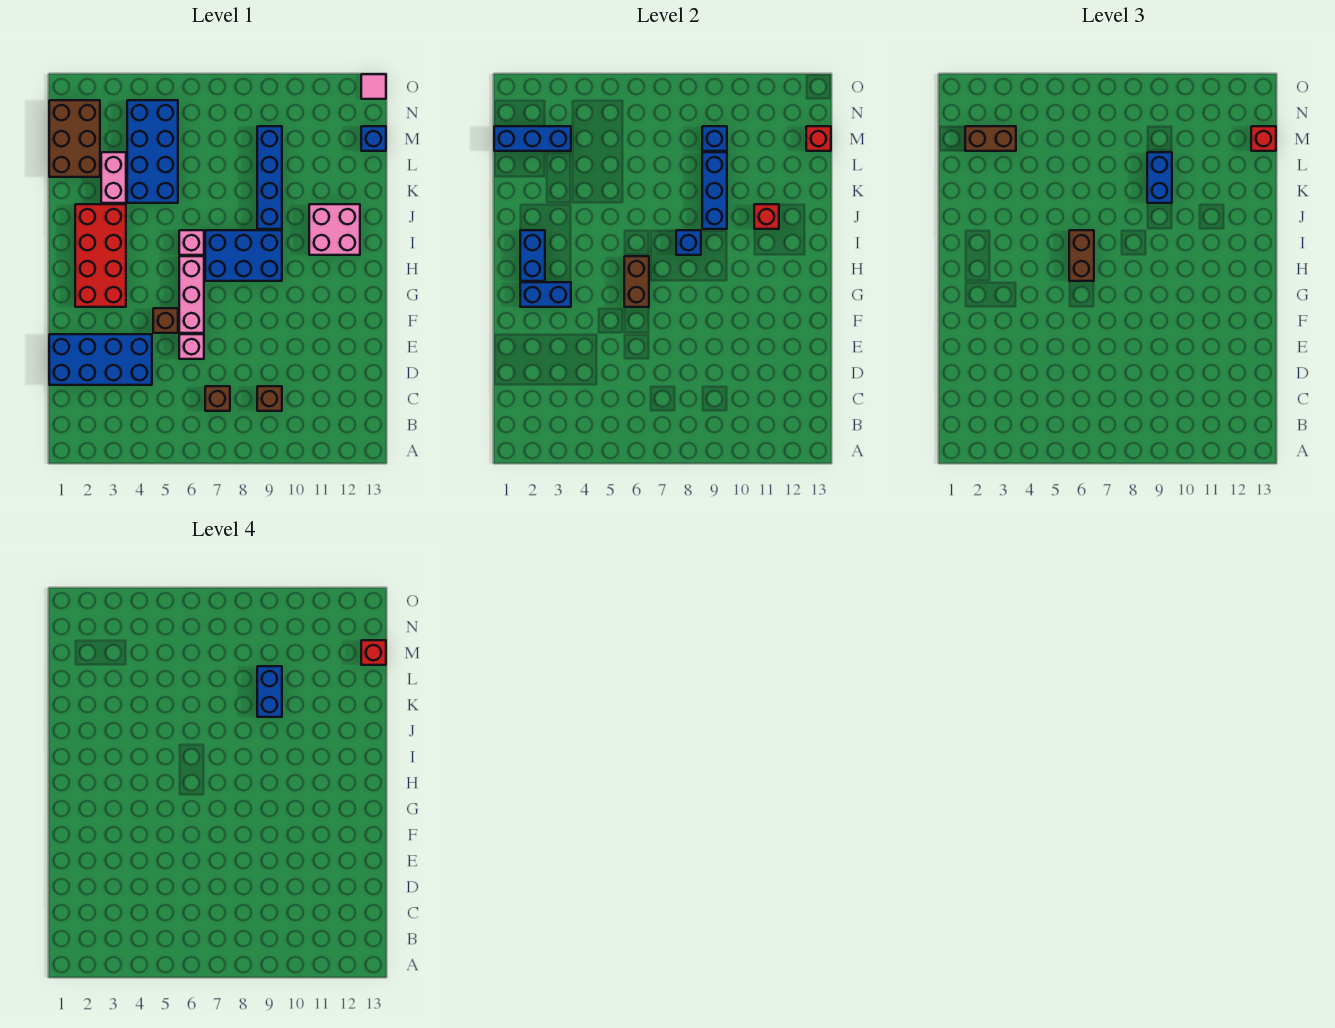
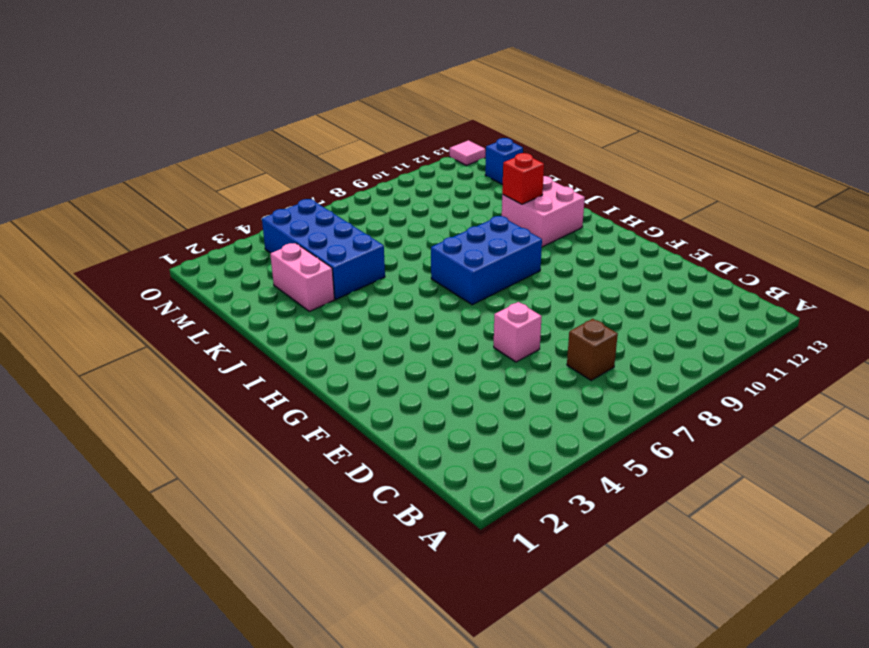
none -> brown 1x1 brick [257,386,282,411]
none -> blue 2x4 brick [49,334,152,385]
none -> brown 1x1 brick [153,308,178,333]
none -> pink 1x3 brick [179,256,204,333]

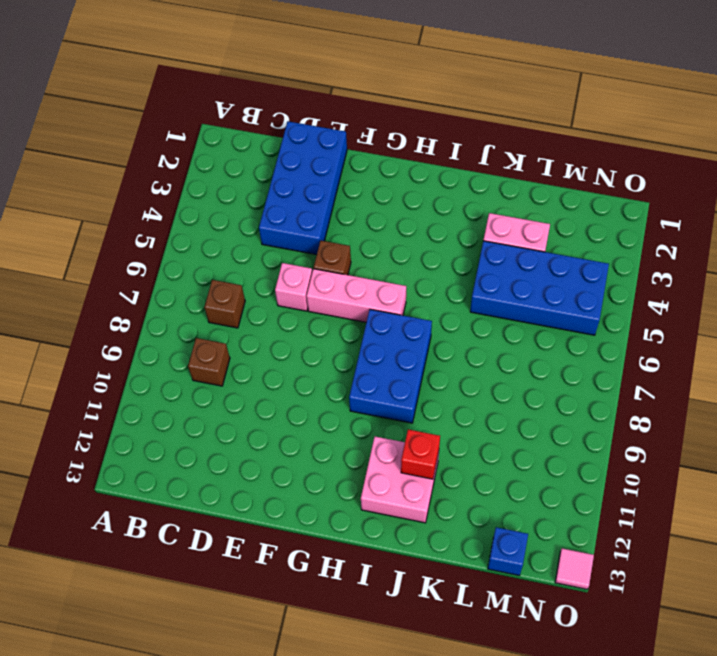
none -> red 2x4 brick [75,204,126,307]
none -> pink 1x1 brick [179,230,204,255]
none -> blue 1x4 brick [257,126,282,229]
none -> brown 2x3 brick [49,100,100,177]

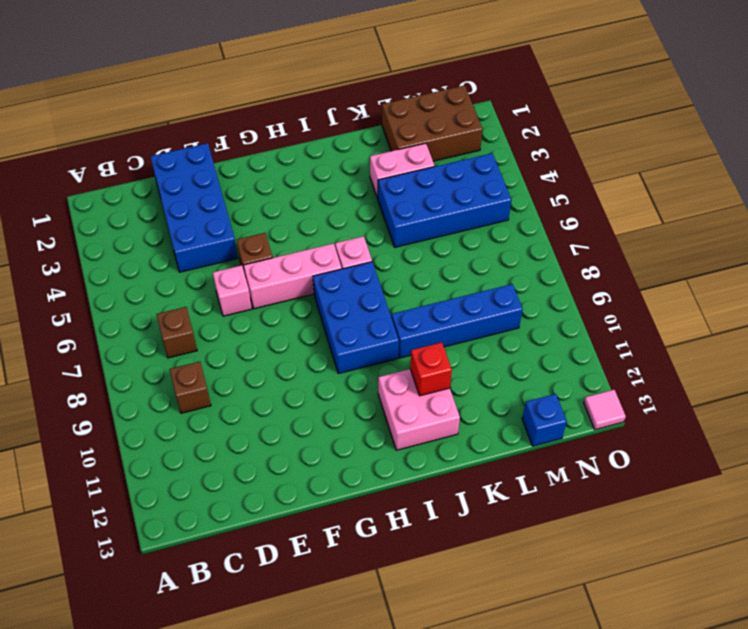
none -> red 2x4 brick [75,204,126,307]
none -> blue 1x2 brick [520,282,571,307]
none -> brown 1x2 brick [624,256,649,307]
none -> blue 1x2 brick [520,230,545,281]

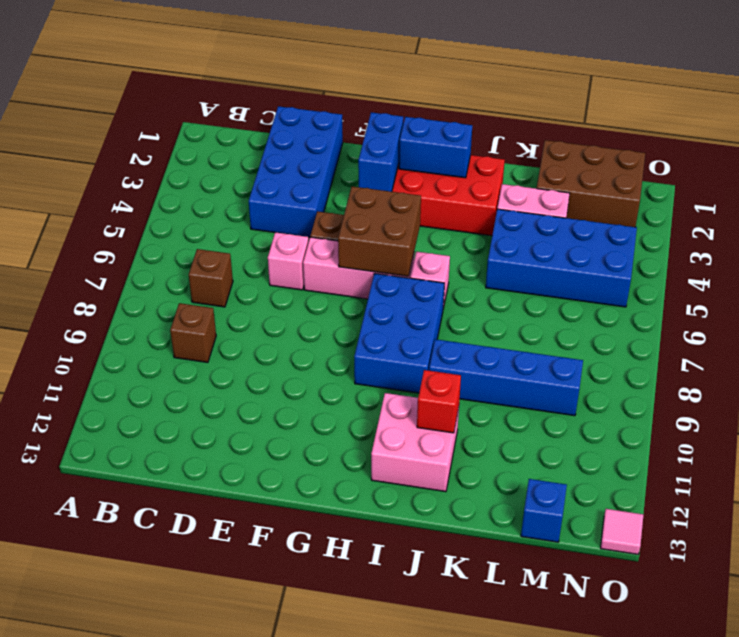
brown 2x2 brick [338,186,421,276] -> brown 1x2 brick [624,256,649,307]
none -> blue 1x1 brick [676,230,701,255]
none -> blue 1x3 brick [702,152,727,229]
none -> blue 1x3 brick [494,126,571,151]
none -> blue 1x1 brick [702,126,727,151]

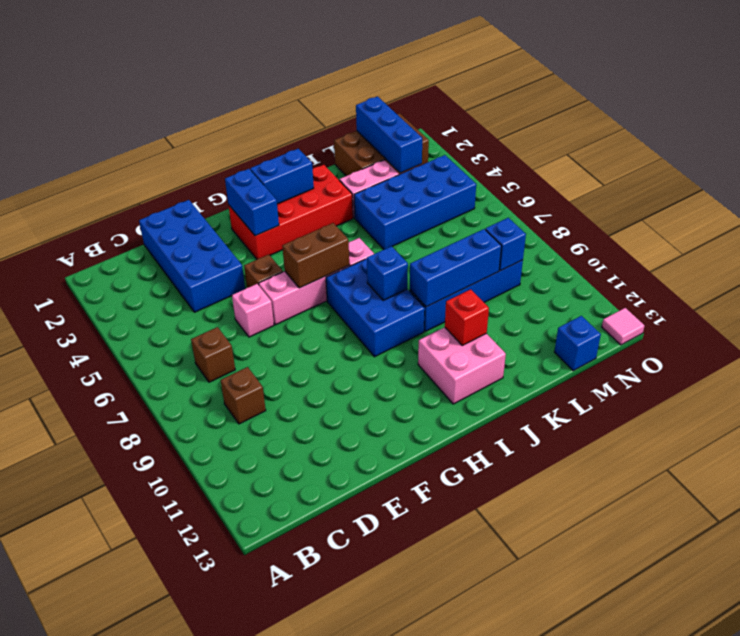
none -> red 1x1 brick [806,126,831,151]
none -> brown 1x2 brick [1069,230,1094,281]
none -> blue 1x2 brick [1147,152,1172,203]
none -> brown 1x2 brick [965,126,1016,151]

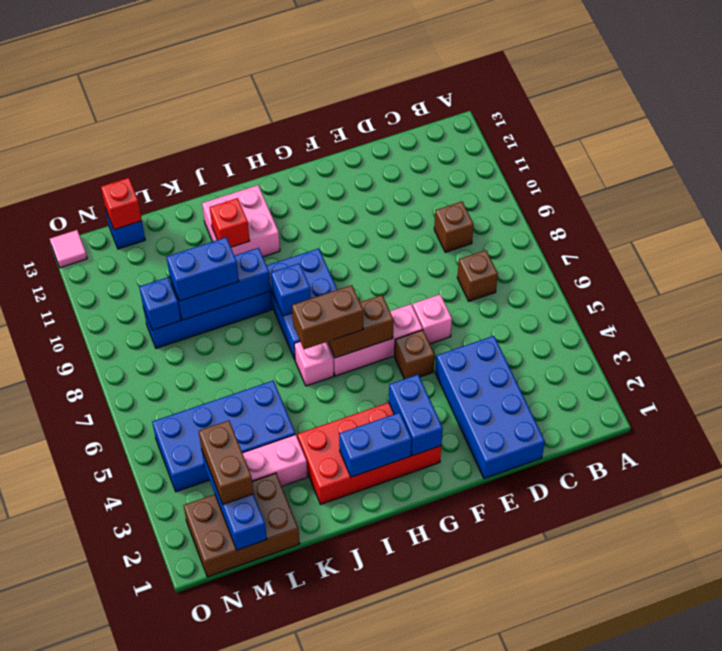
none -> red 1x1 brick [1251,126,1276,151]
none -> blue 1x2 brick [257,666,282,717]
none -> red 1x1 brick [361,640,386,665]

